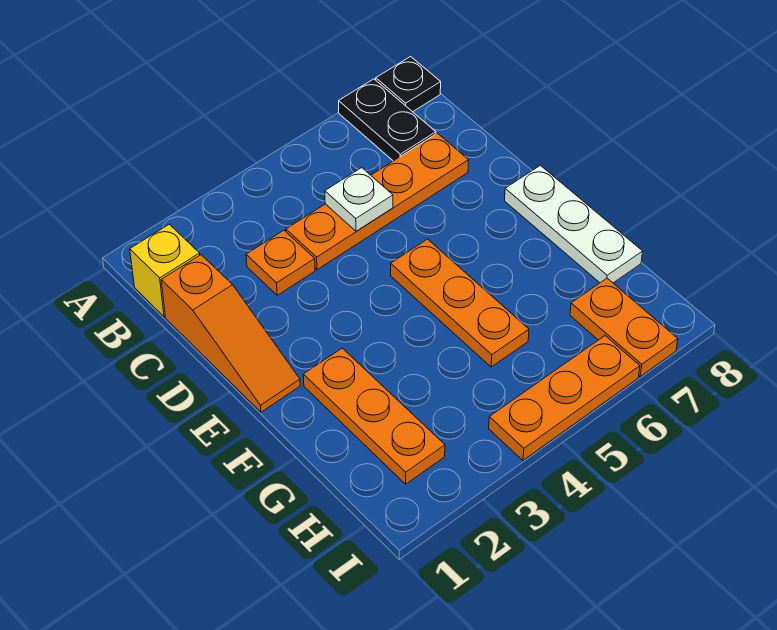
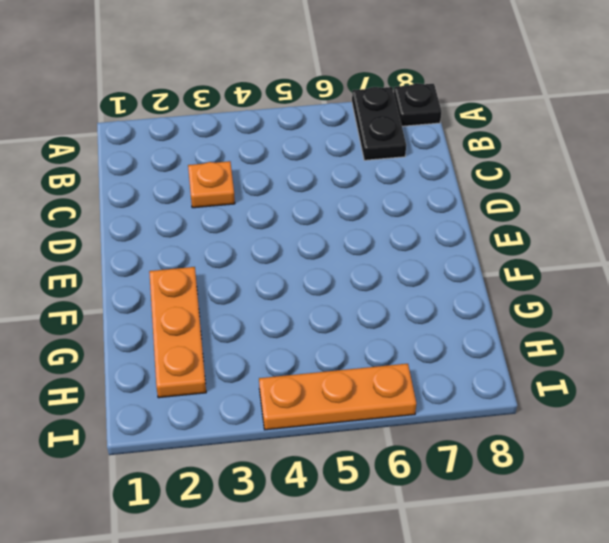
none -> yellow 1x1 brick [130,224,200,317]
none -> orange 1x3 slope [161,255,300,412]
none -> orange 1x4 plate [286,133,469,270]

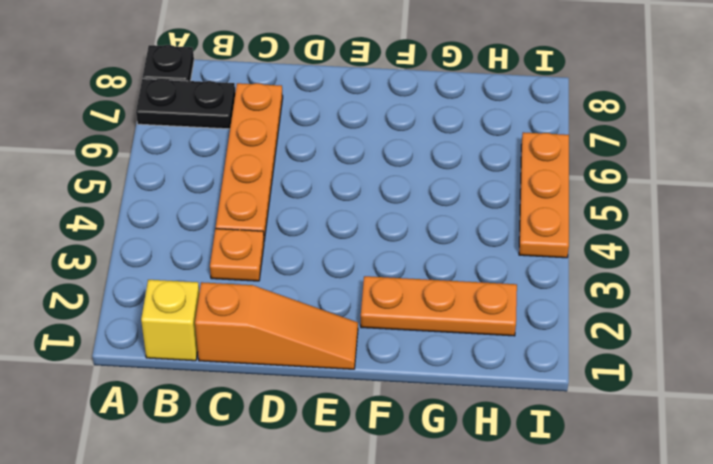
none -> orange 1x3 plate [391,239,529,367]
none -> white 1x3 plate [505,165,643,283]
none -> orange 1x2 plate [570,278,678,377]

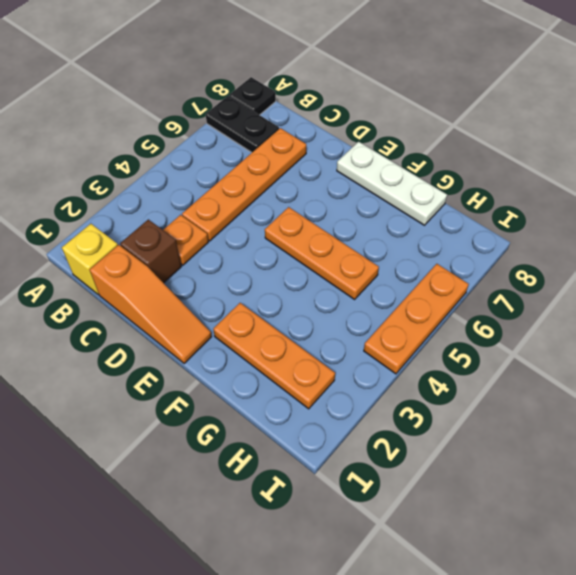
brown 1x1 brick [120,219,182,283] -> none
none -> orange 1x2 plate [570,278,678,377]
none -> white 1x1 plate [325,168,393,231]

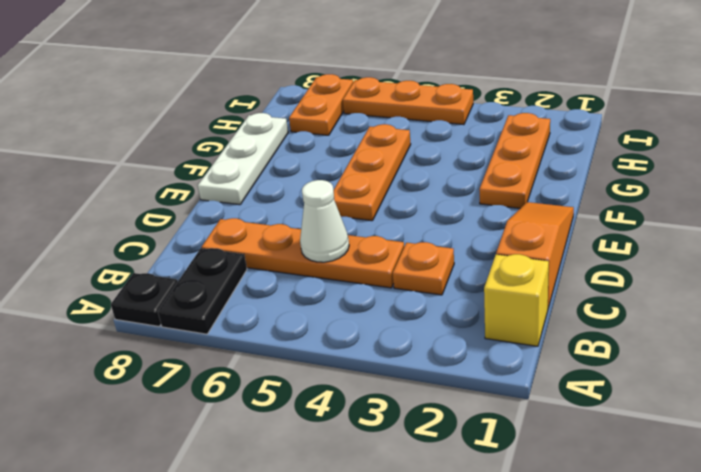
white 1x1 cone [300,180,349,262] -> white 1x1 plate [325,168,393,231]

